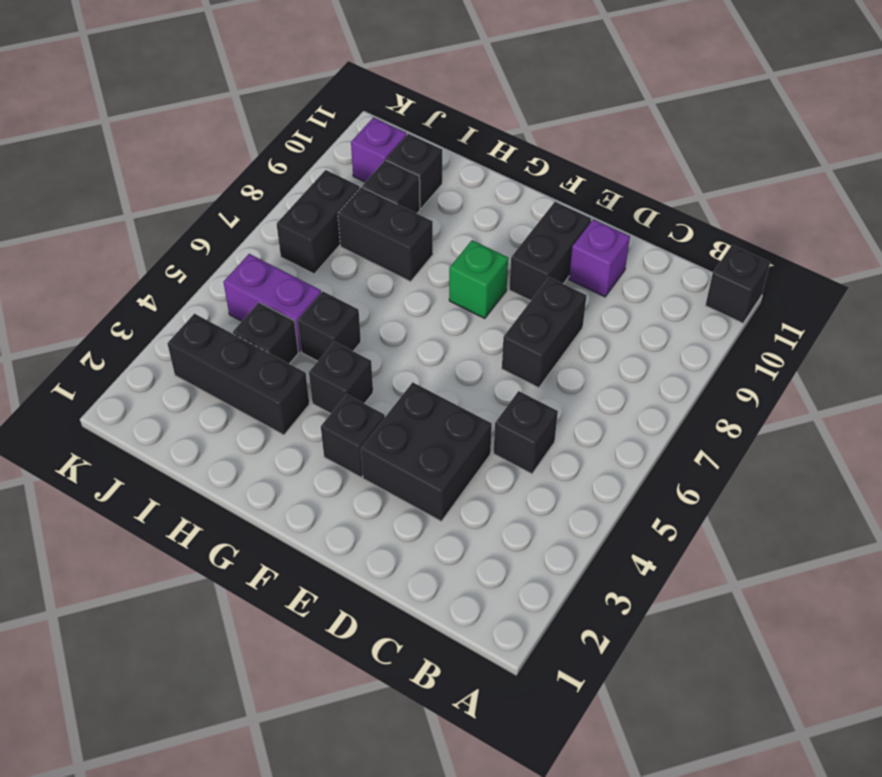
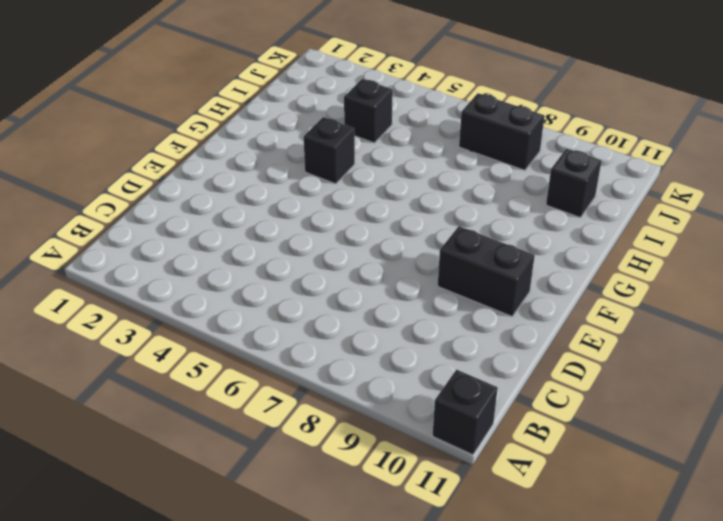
none -> black 1x1 brick [494,391,558,474]
none -> black 2x2 brick [361,382,492,521]
none -> black 1x2 brick [502,277,587,388]

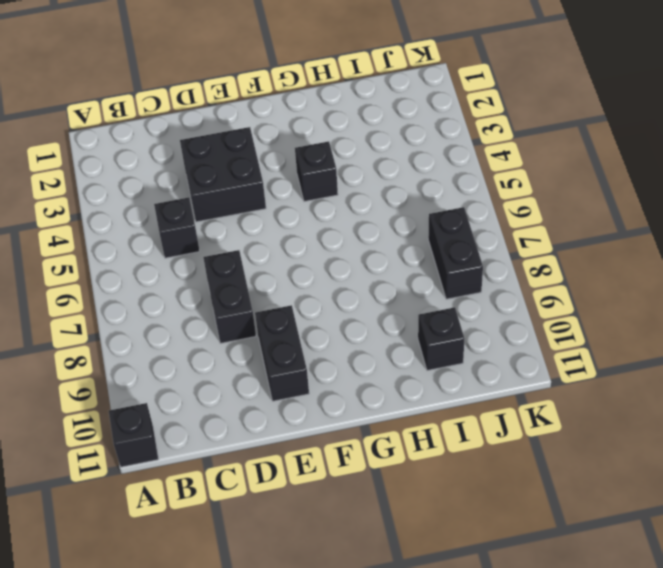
none -> purple 1x1 brick [569,219,630,297]
none -> black 1x1 brick [321,394,385,477]
none -> green 1x1 brick [449,240,508,318]

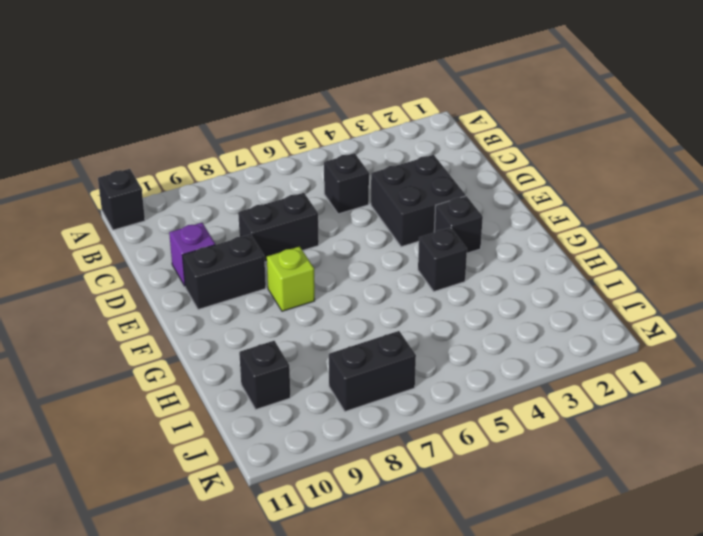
lime 1x1 brick [267,247,315,311] -> green 1x1 brick [449,240,508,318]
none -> black 1x3 brick [167,314,309,435]
none -> black 1x1 brick [298,291,361,361]
none -> black 1x2 brick [338,187,433,282]

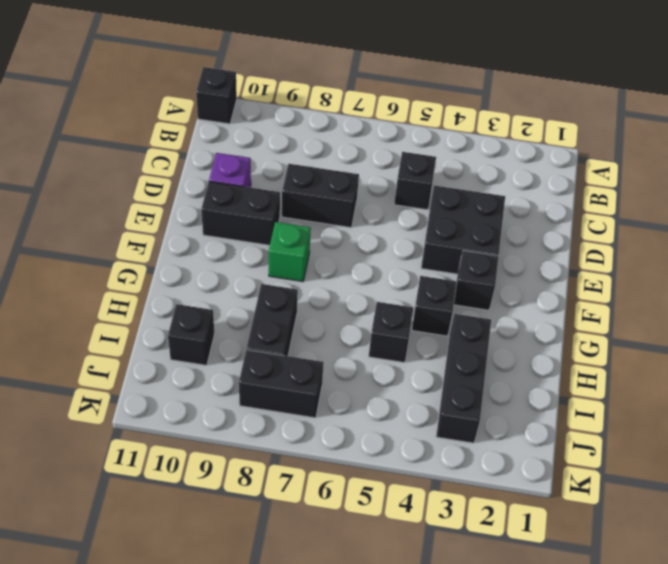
none -> black 1x1 brick [233,303,298,364]
none -> purple 1x2 brick [224,254,321,352]
none -> black 1x1 brick [362,160,420,213]

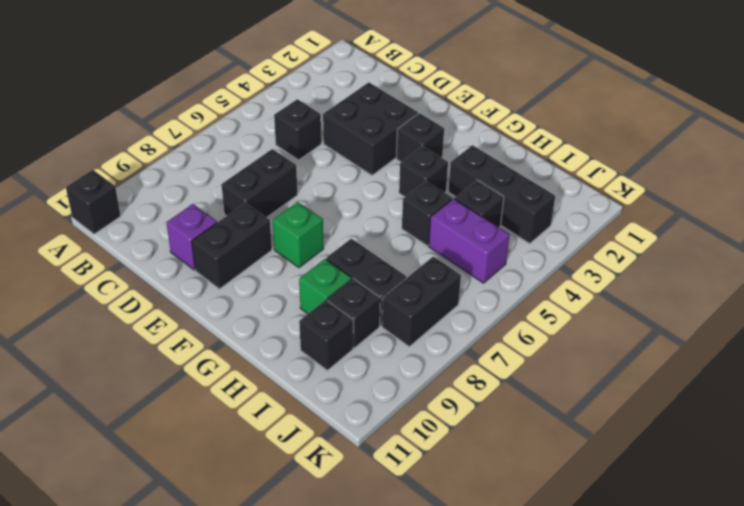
green 1x1 brick [299,259,352,314] -> none
none -> purple 1x1 brick [351,118,407,182]

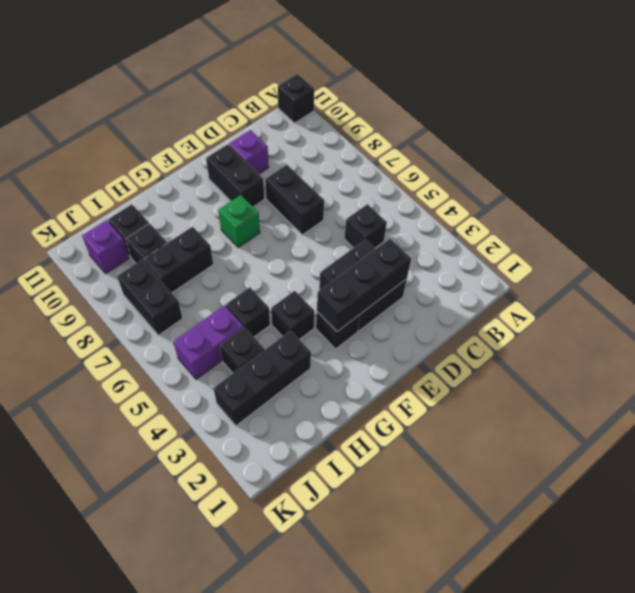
black 1x3 brick [317,239,411,332] -> none

